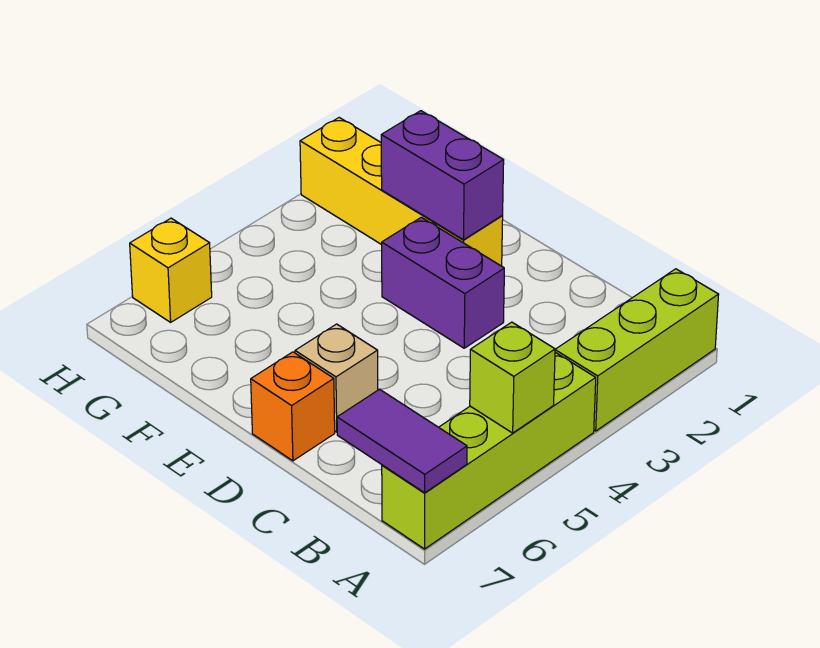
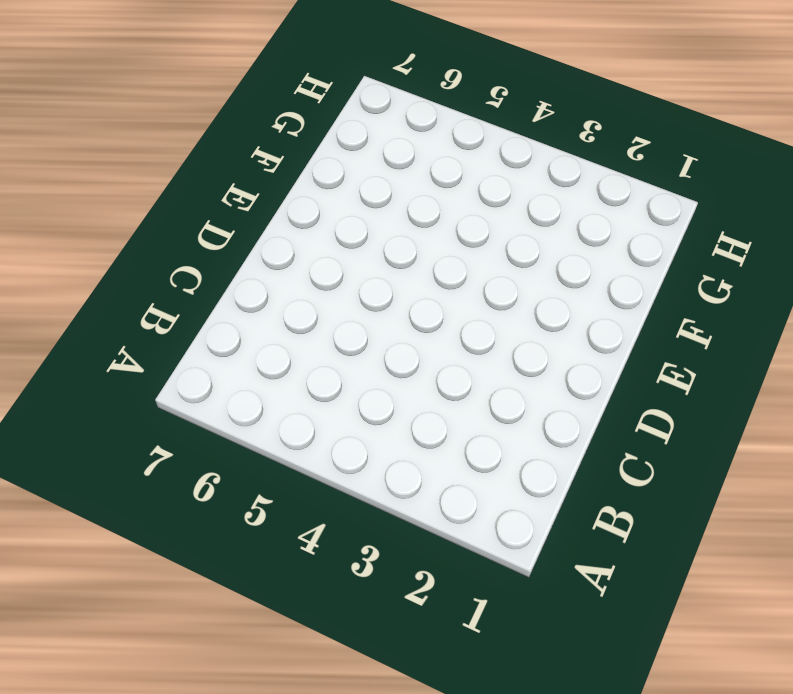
none -> lime 1x3 brick [555,269,719,431]
none -> lime 1x4 brick [382,352,596,549]

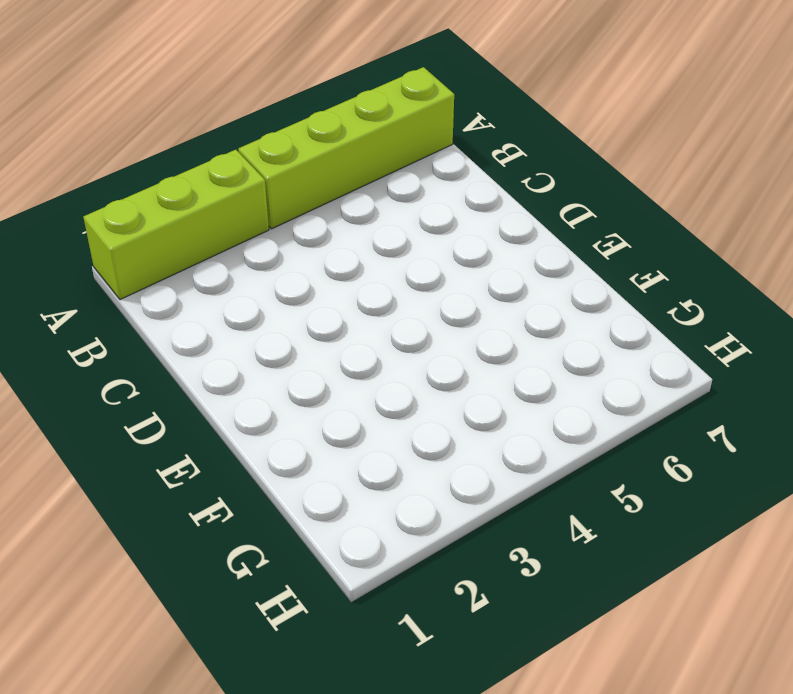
none -> purple 1x2 brick [382,217,504,348]
none -> tan 1x1 brick [295,324,378,432]

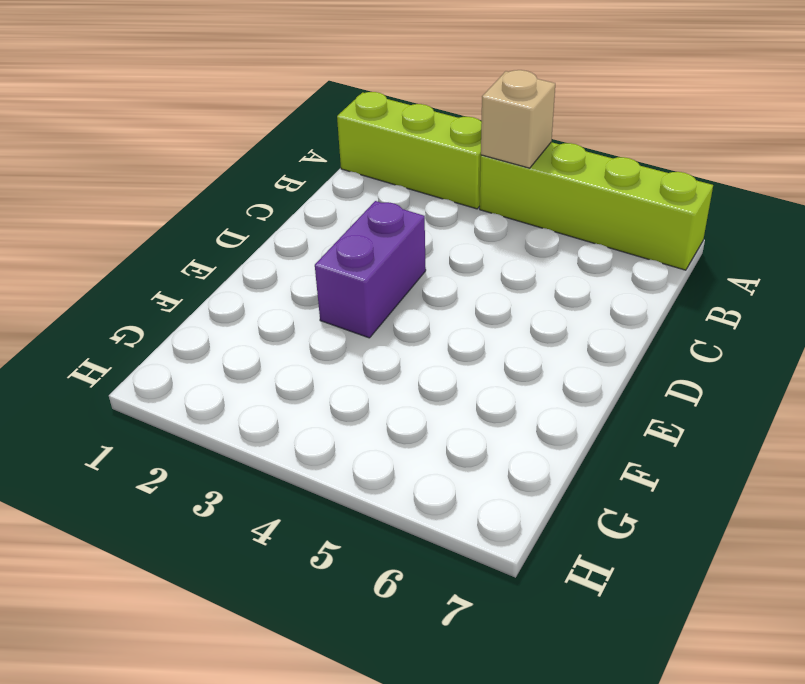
tan 1x1 brick [481,70,555,168] -> tan 1x1 brick moved to [295,324,378,432]
none -> orange 1x1 brick [251,352,335,461]
none -> yellow 1x4 brick [300,118,503,266]

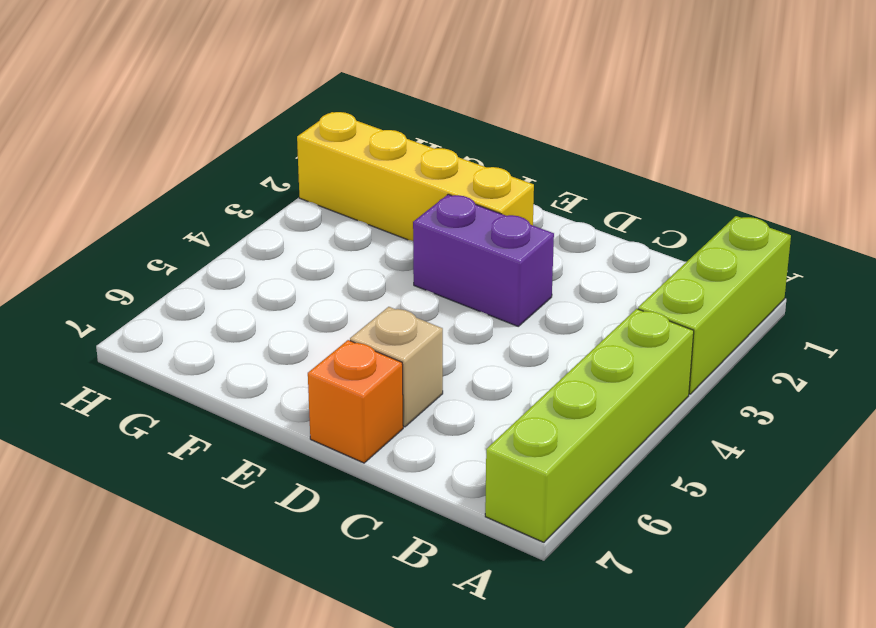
none -> yellow 1x1 brick [130,218,212,322]
none -> lime 1x1 brick [470,322,555,433]

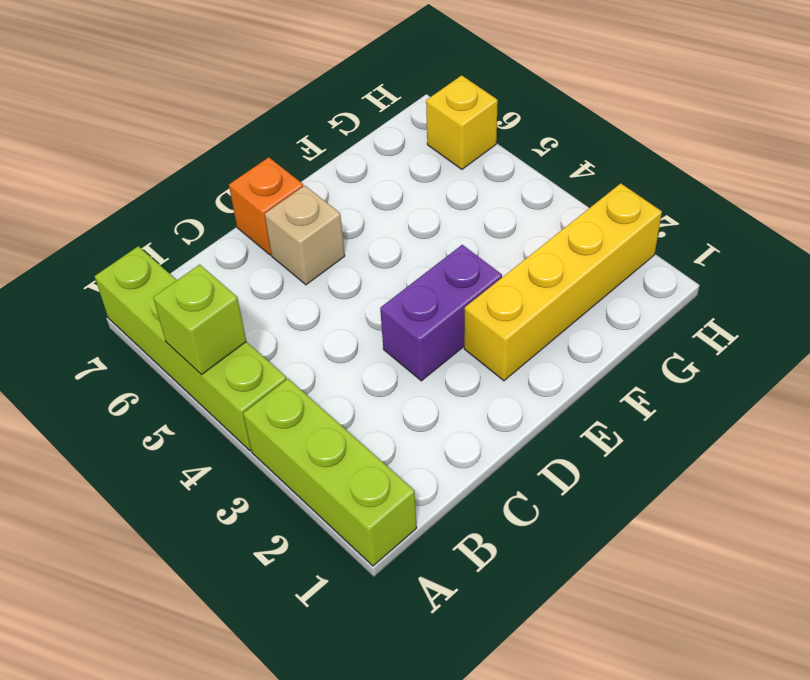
none -> purple 1x2 tile [337,389,467,493]
none -> purple 1x2 brick [381,111,504,240]

